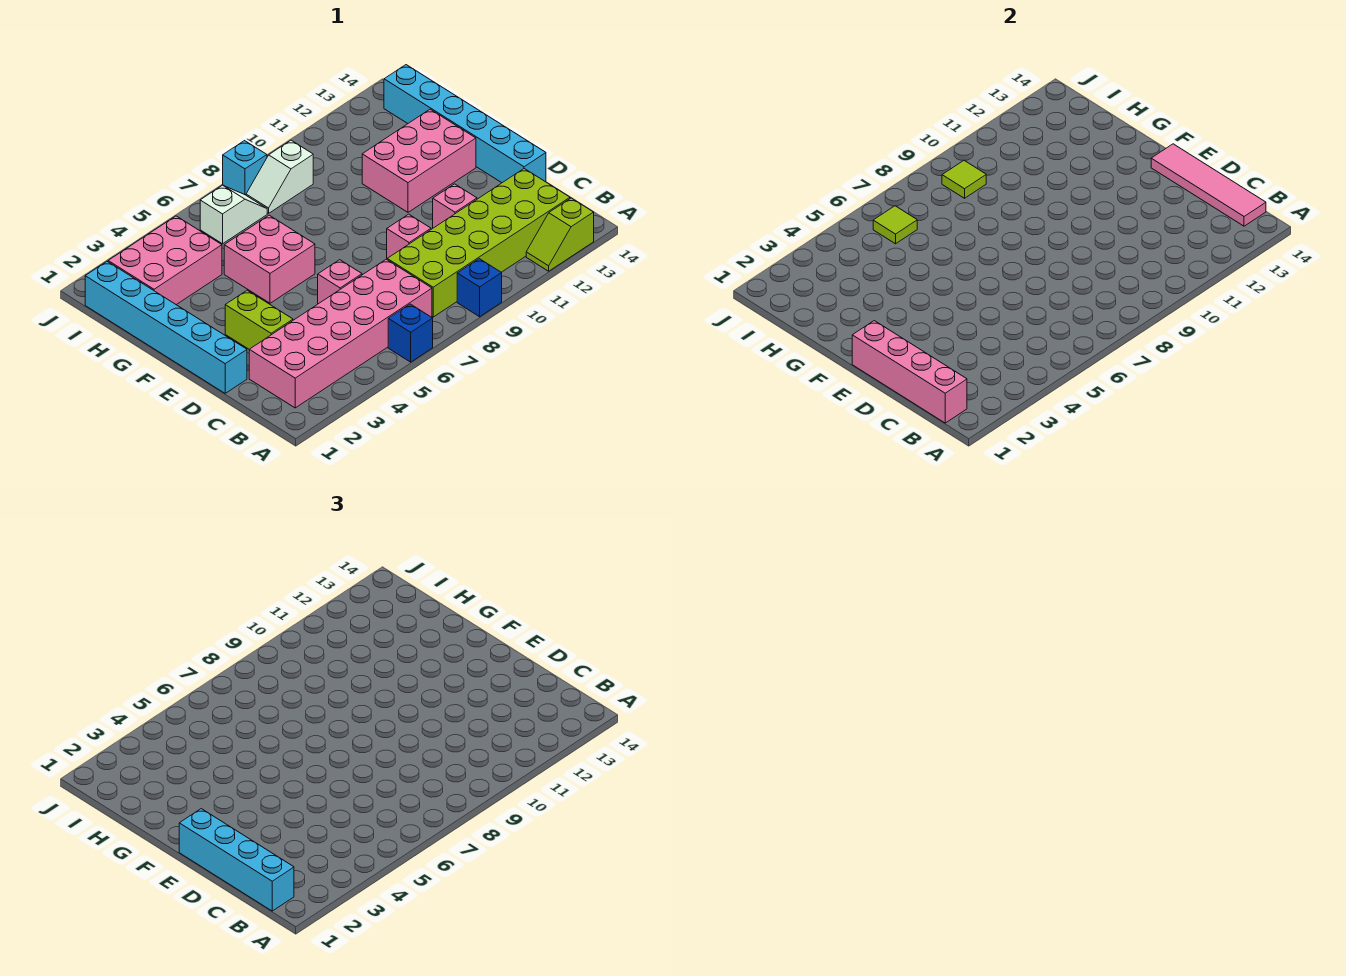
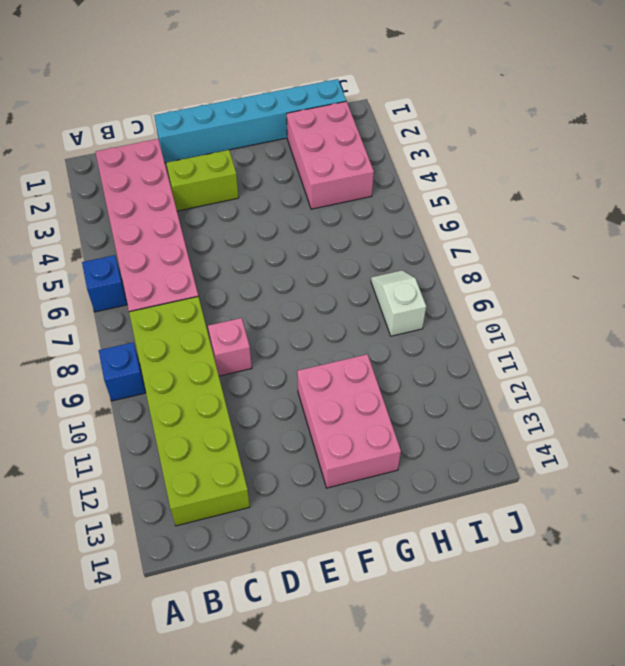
none -> lime 1x2 slope [526,198,594,271]
none -> pink 1x1 brick [318,260,362,304]
none -> pink 1x1 brick [433,184,477,228]

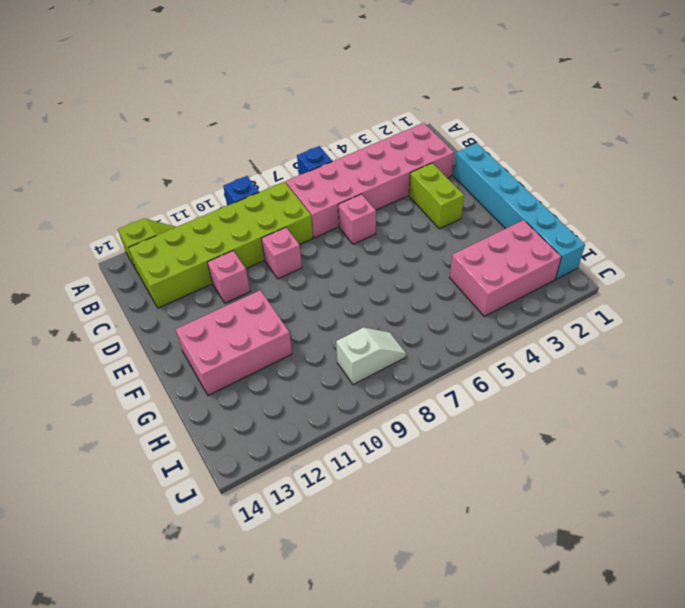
none -> cyan 1x6 brick [384,65,546,183]
none -> pink 2x2 brick [224,215,315,303]
none -> white 1x2 slope [200,185,267,244]

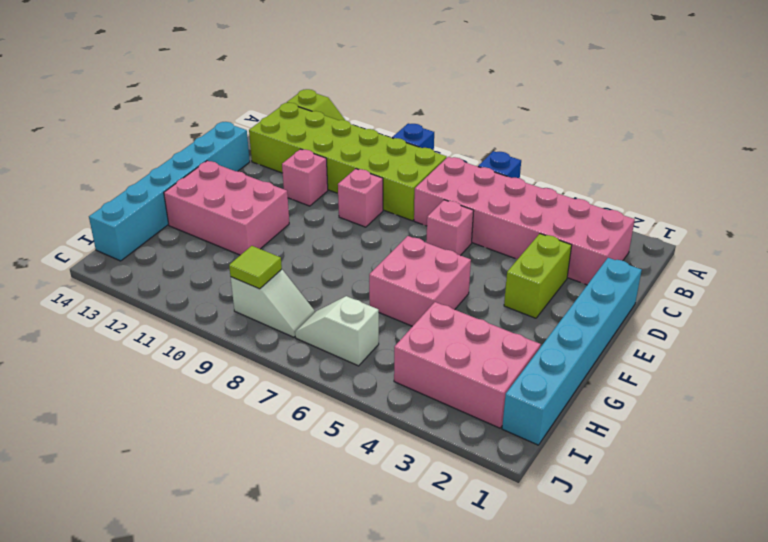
none -> cyan 1x1 brick [223,141,267,195]
none -> pink 1x4 brick [852,321,967,423]
none -> pink 1x4 tile [1151,144,1266,226]

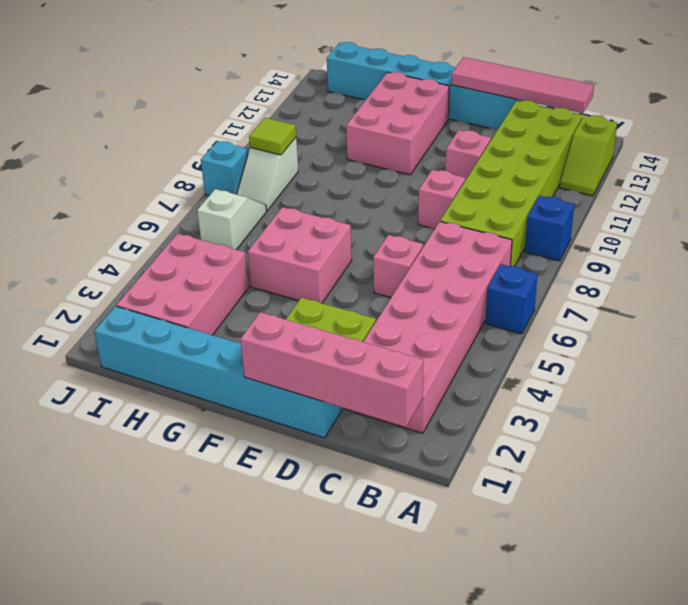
none -> lime 1x1 tile [873,206,917,244]
none -> cyan 1x4 brick [179,809,294,911]

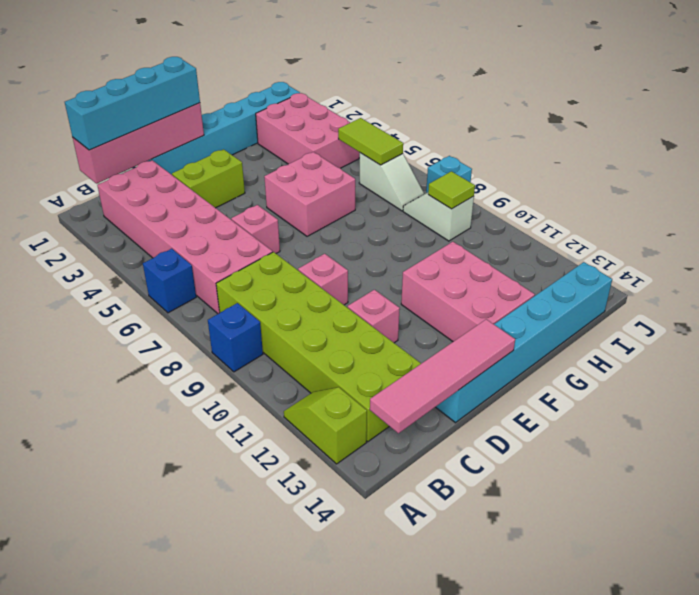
lime 1x2 tile [338,118,403,165] -> lime 1x1 tile [873,206,917,244]

